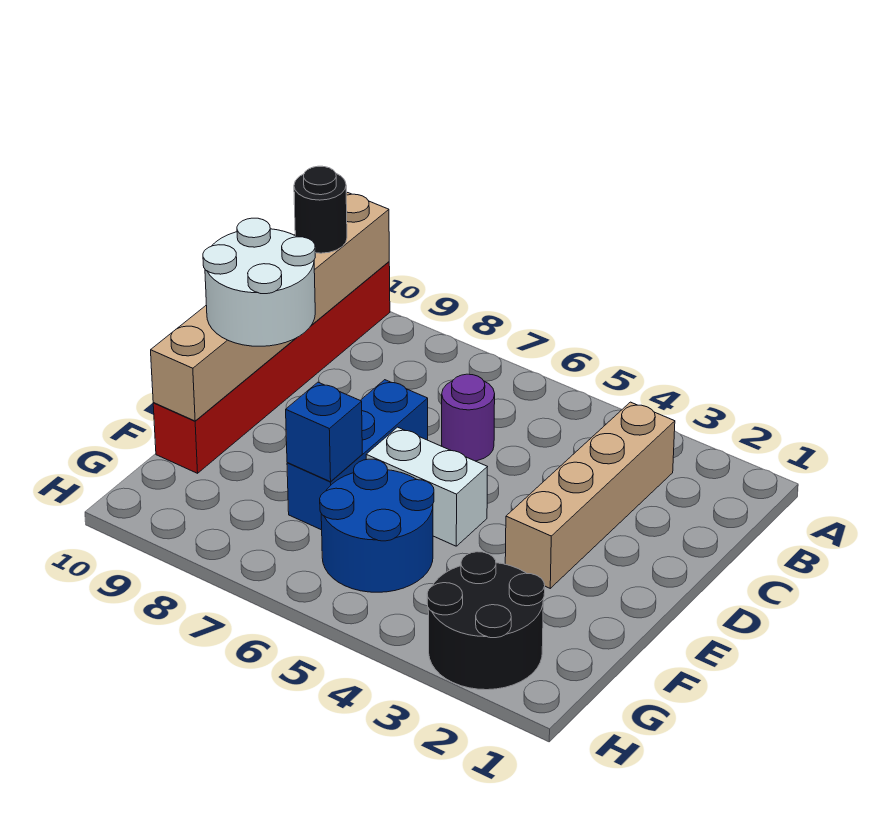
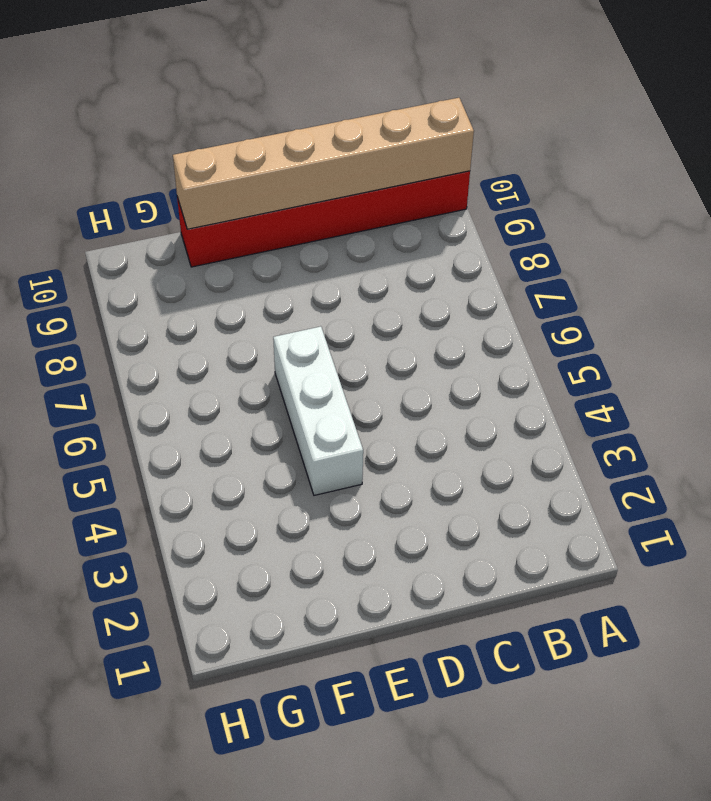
white 1x3 brick [273,326,363,495] -> white 1x2 brick [366,427,487,546]
none -> tan 1x4 brick [505,402,675,588]
none -> purple 1x1 round brick [442,374,495,461]

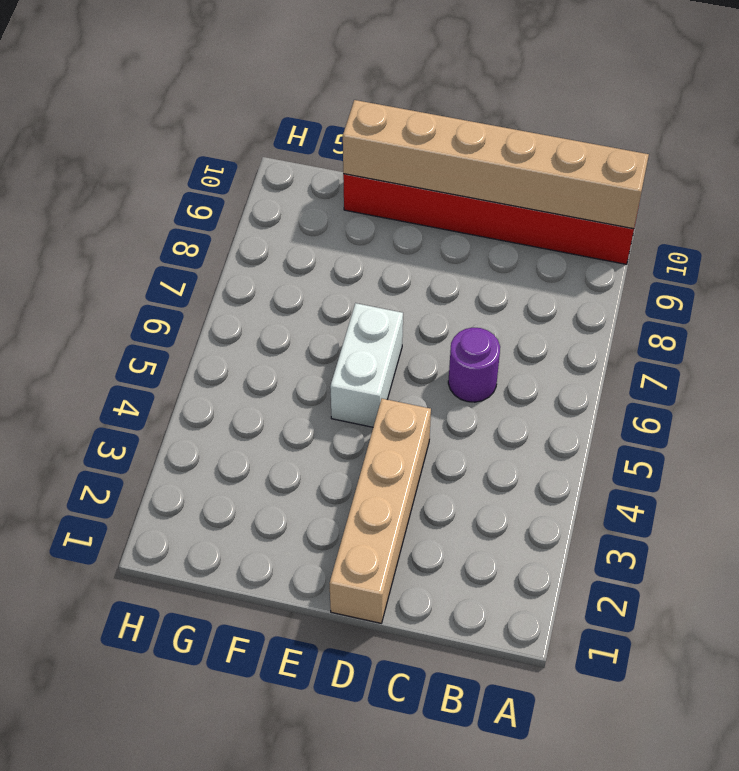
tan 1x4 brick [329,399,431,623] -> tan 1x4 brick turned to [505,402,675,588]
none -> blue 1x3 brick [287,380,428,530]
none -> blue 2x2 round brick [320,459,434,592]

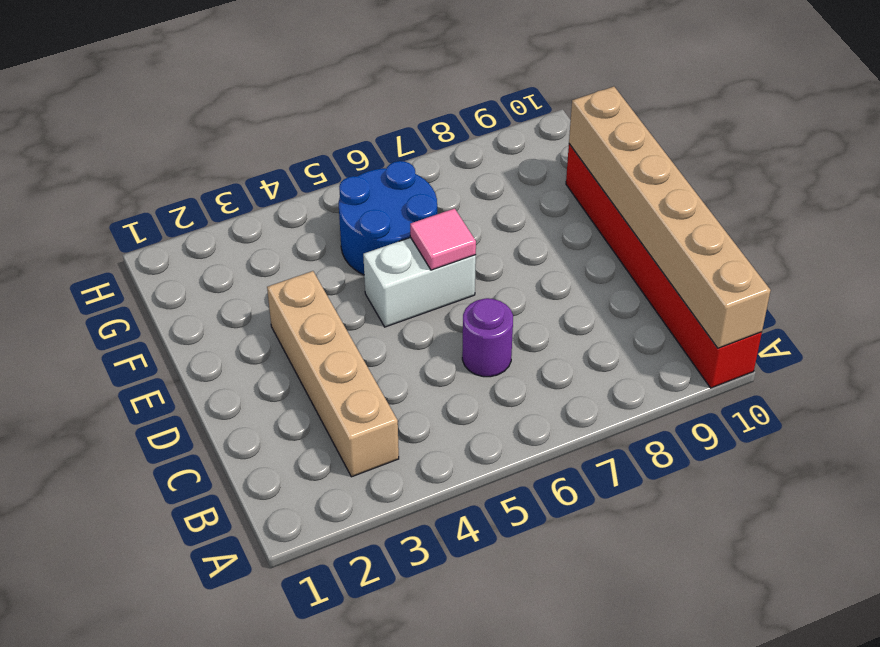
pink 1x1 tile [410,208,476,270] -> none
none -> blue 1x3 brick [287,380,428,530]
none -> black 2x2 round brick [427,552,545,690]

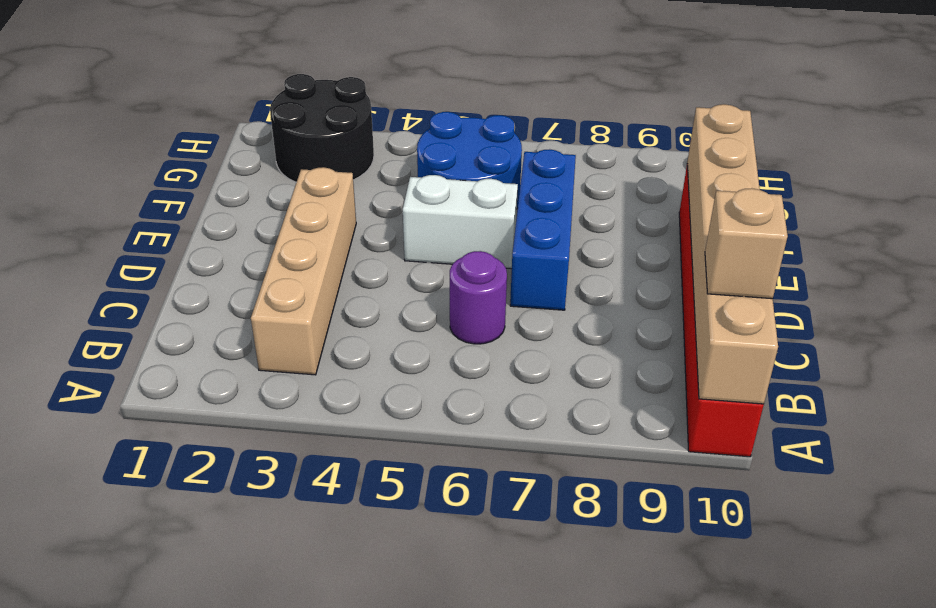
tan 1x1 brick [705,188,788,299] -> black 1x1 round brick [294,166,347,253]
none -> blue 1x1 brick [286,382,362,482]
none -> white 2x2 round brick [203,218,315,346]

